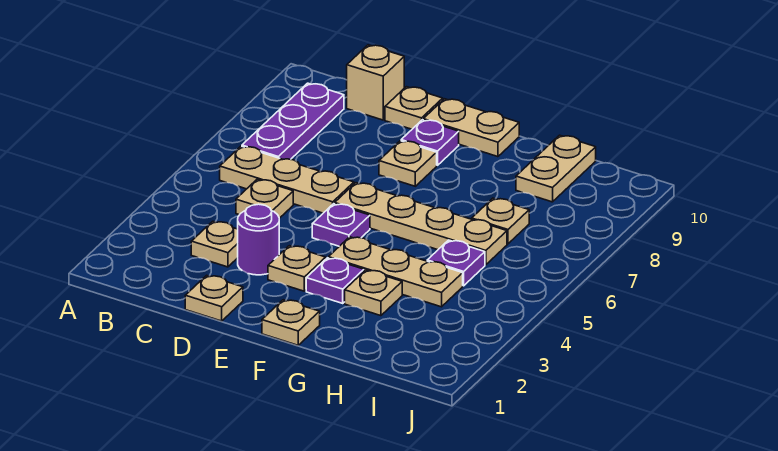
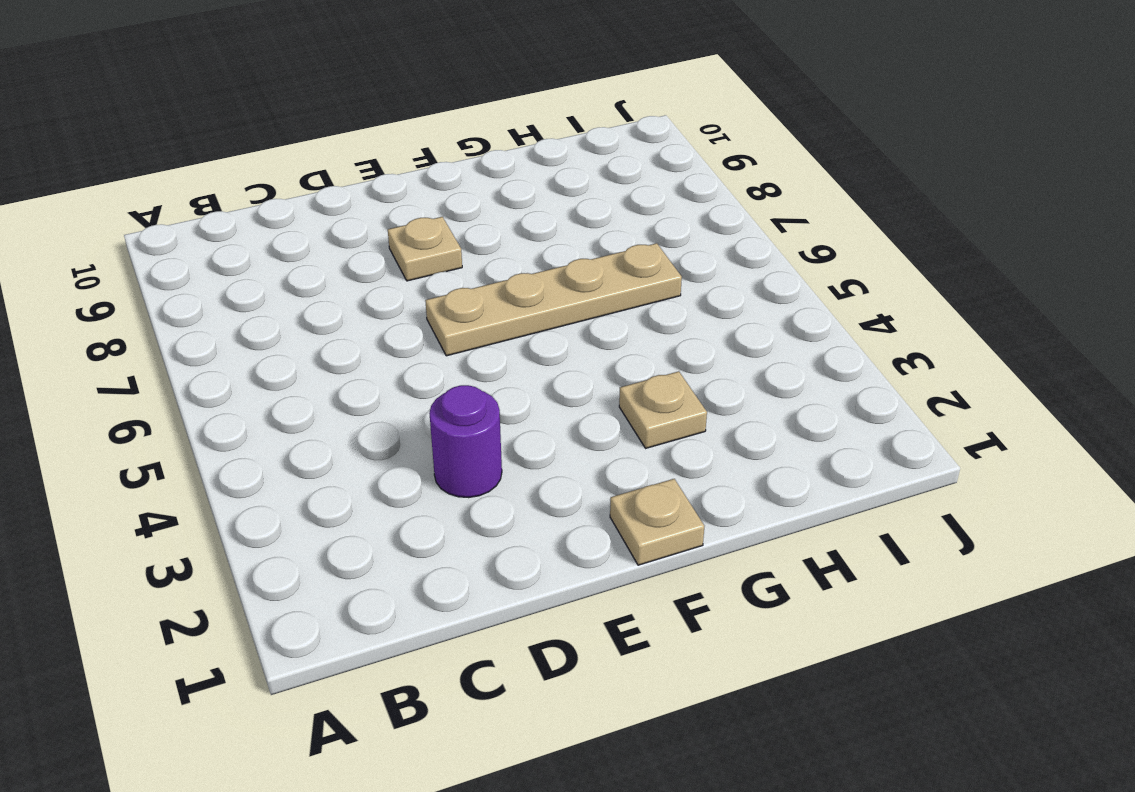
none -> tan 1x3 plate [220,146,354,213]
none -> purple 1x3 plate [242,83,344,159]
none -> tan 1x1 plate [191,221,238,267]

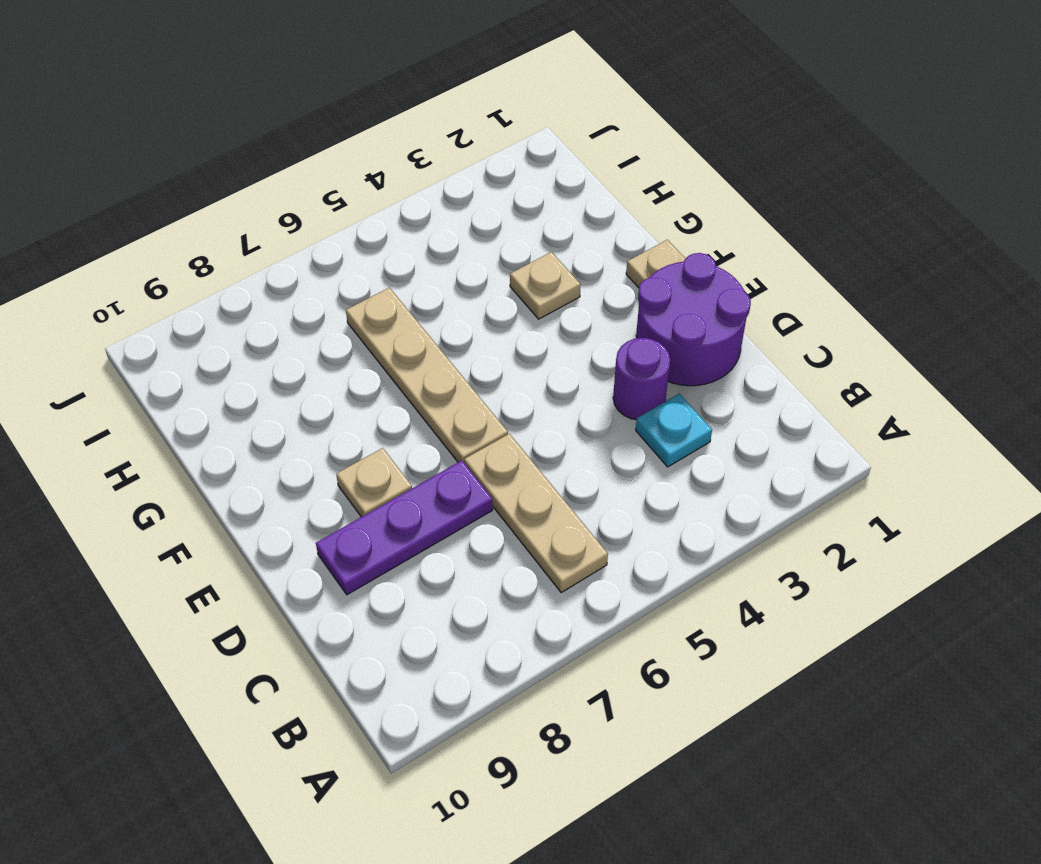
cyan 1x1 plate [636,394,712,467] -> tan 1x1 plate [191,221,238,267]
purple 2x2 round brick [636,253,751,386] -> tan 1x1 plate [185,275,243,321]
purple 1x3 plate [316,461,493,595] -> purple 1x3 plate moved to [242,83,344,159]
none -> tan 1x1 plate [236,179,293,218]
none -> tan 1x1 brick [347,45,404,120]
none -> tan 1x1 plate [385,87,443,129]

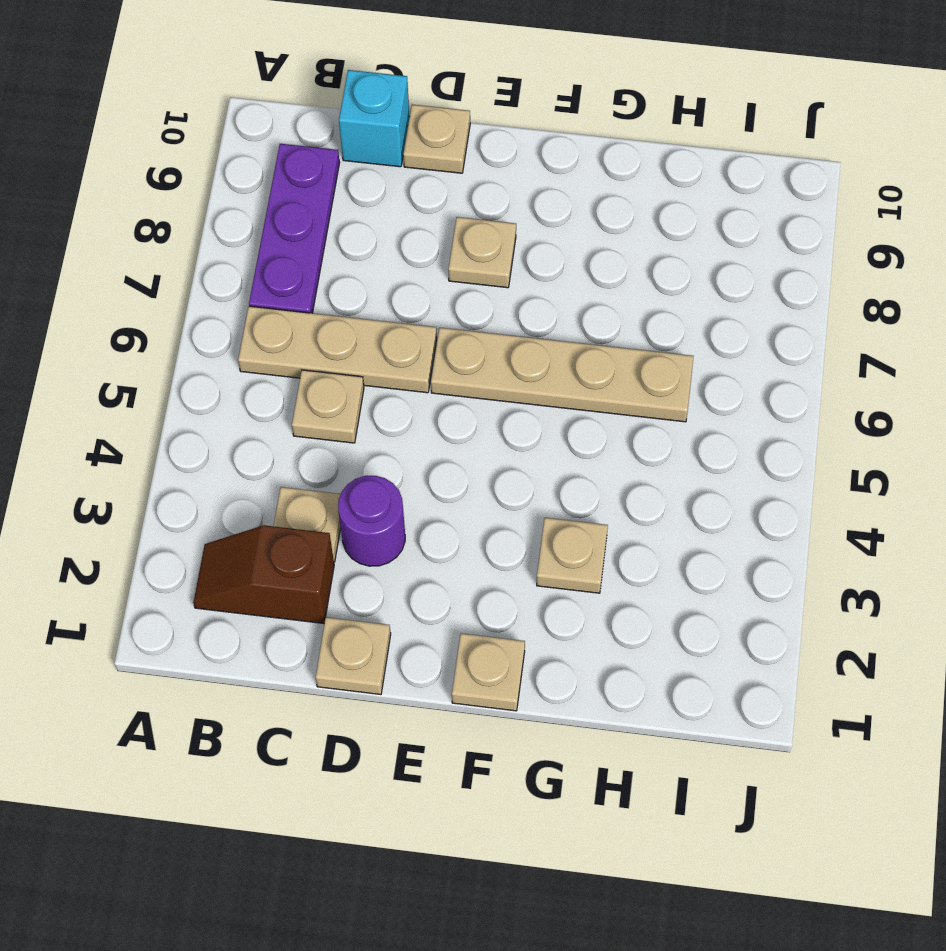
brown 1x2 slope [193,525,334,623] -> none
cyan 1x1 brick [339,70,410,167] -> tan 1x1 brick [347,45,404,120]
none -> tan 1x1 plate [268,246,326,291]
none -> purple 1x1 plate [312,204,370,246]
none -> purple 1x1 plate [401,120,459,165]

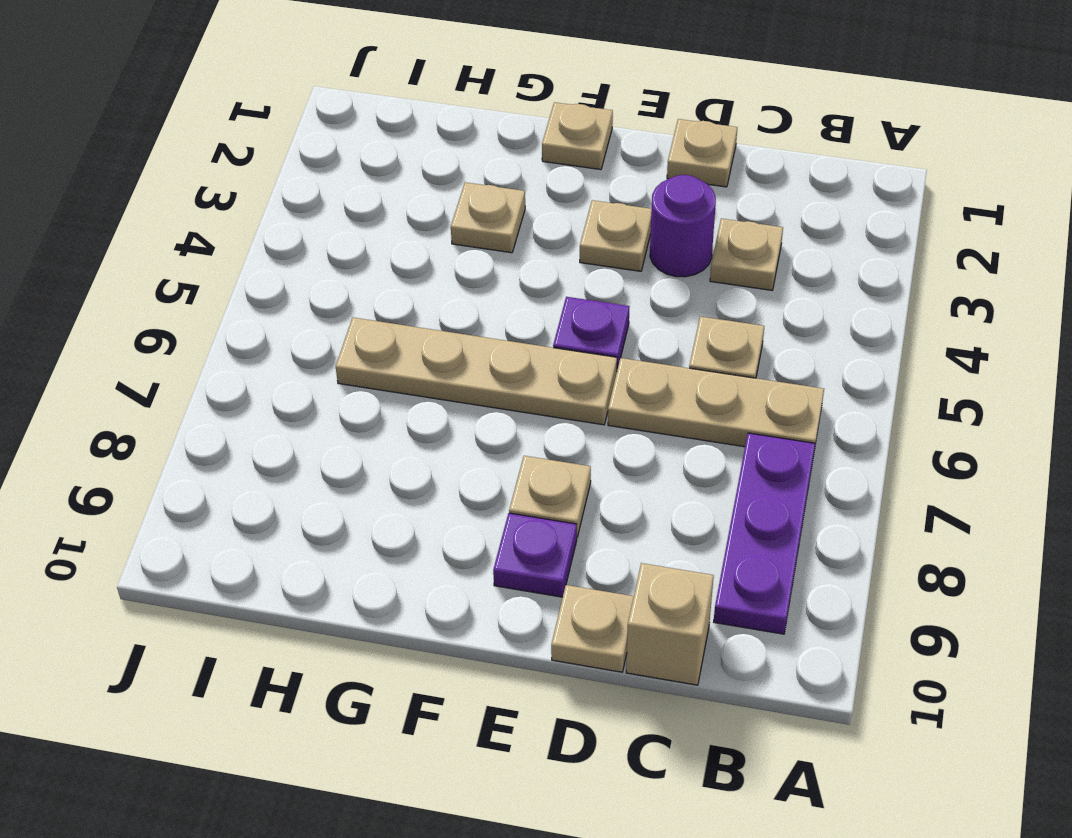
none -> tan 1x2 plate [423,99,519,157]
none -> purple 1x1 plate [306,258,364,303]
none -> tan 1x3 plate [329,237,463,307]

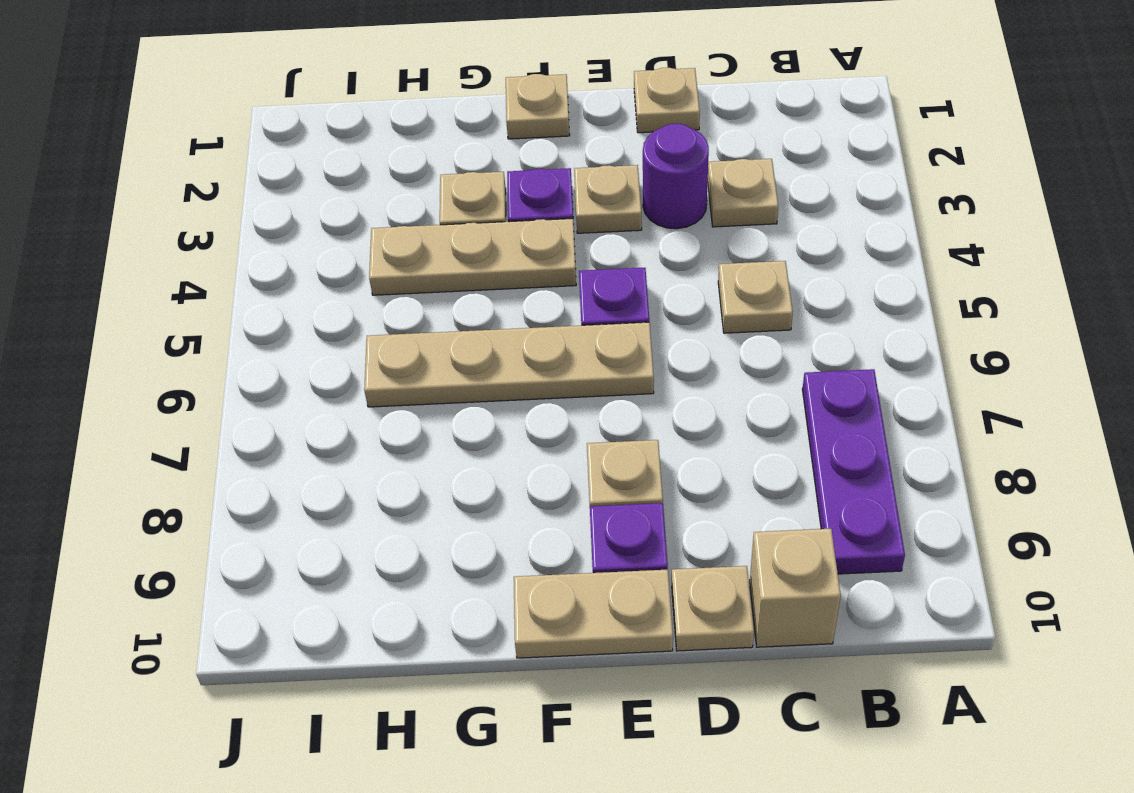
none -> tan 1x3 plate [220,146,354,213]
none -> purple 1x1 plate [427,240,485,286]
none -> tan 1x1 plate [472,198,529,244]

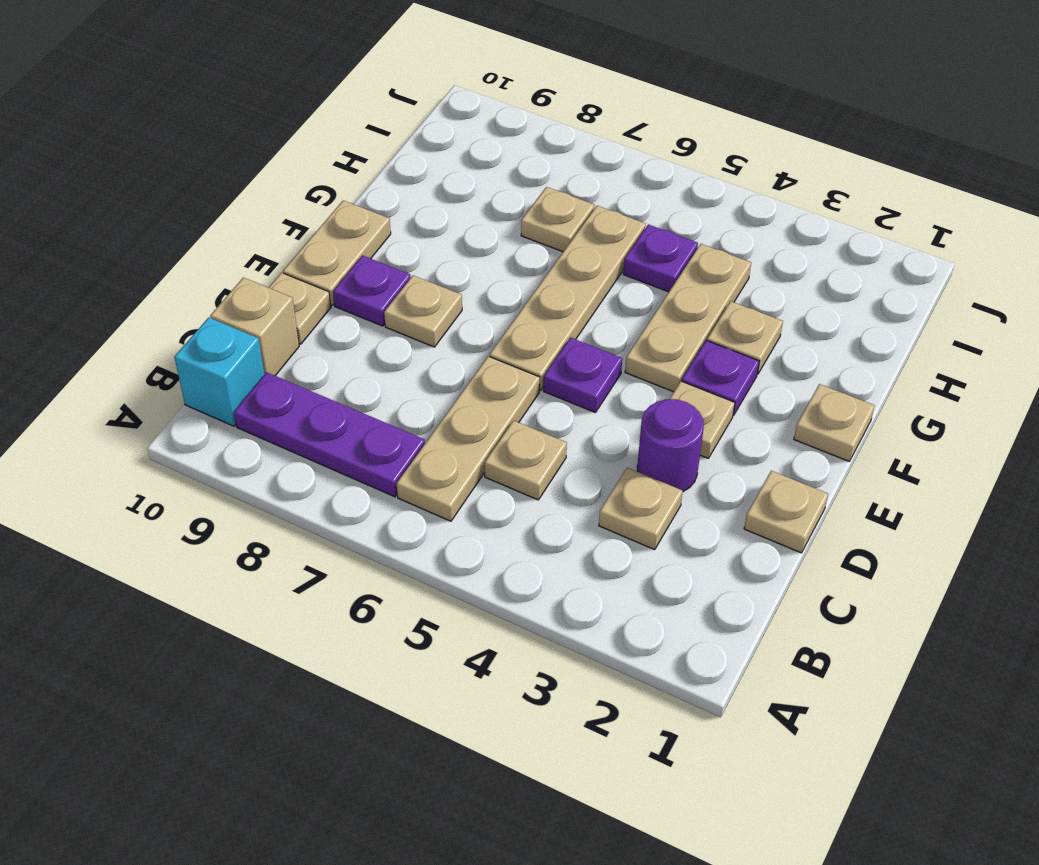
cyan 1x1 brick [174,317,265,426] -> none
none -> tan 1x2 plate [516,135,596,202]

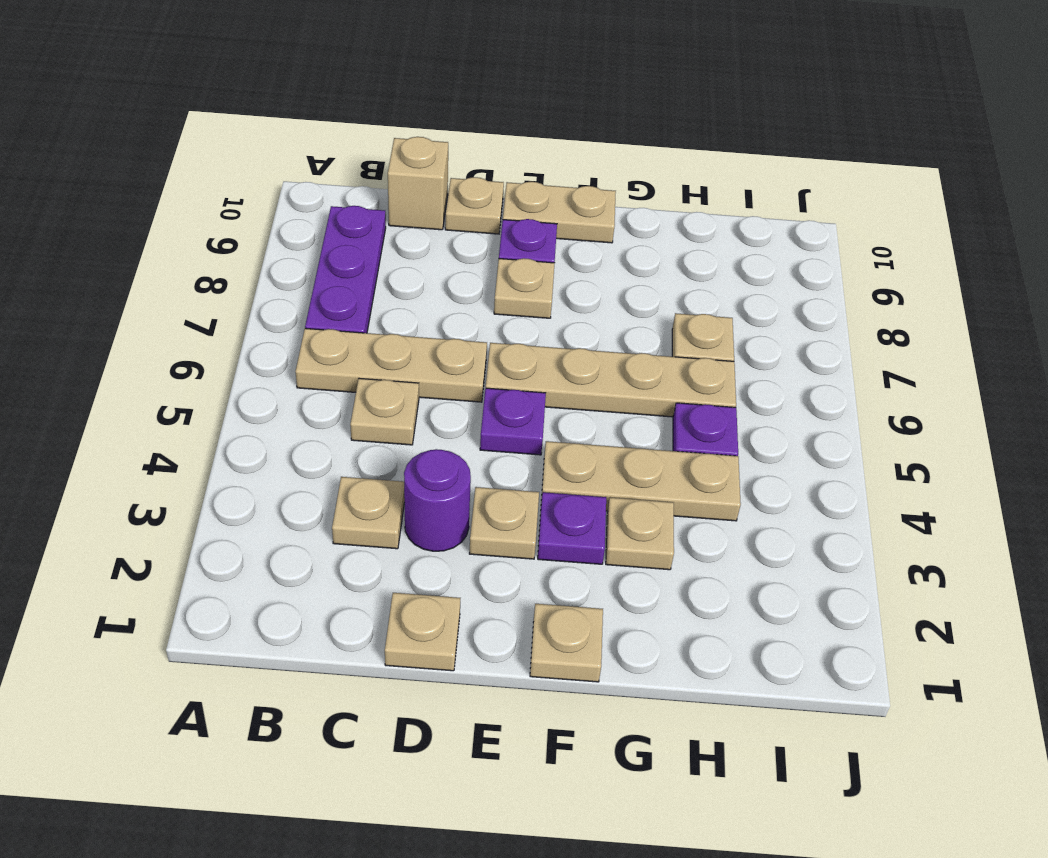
none -> tan 1x2 plate [516,135,596,202]

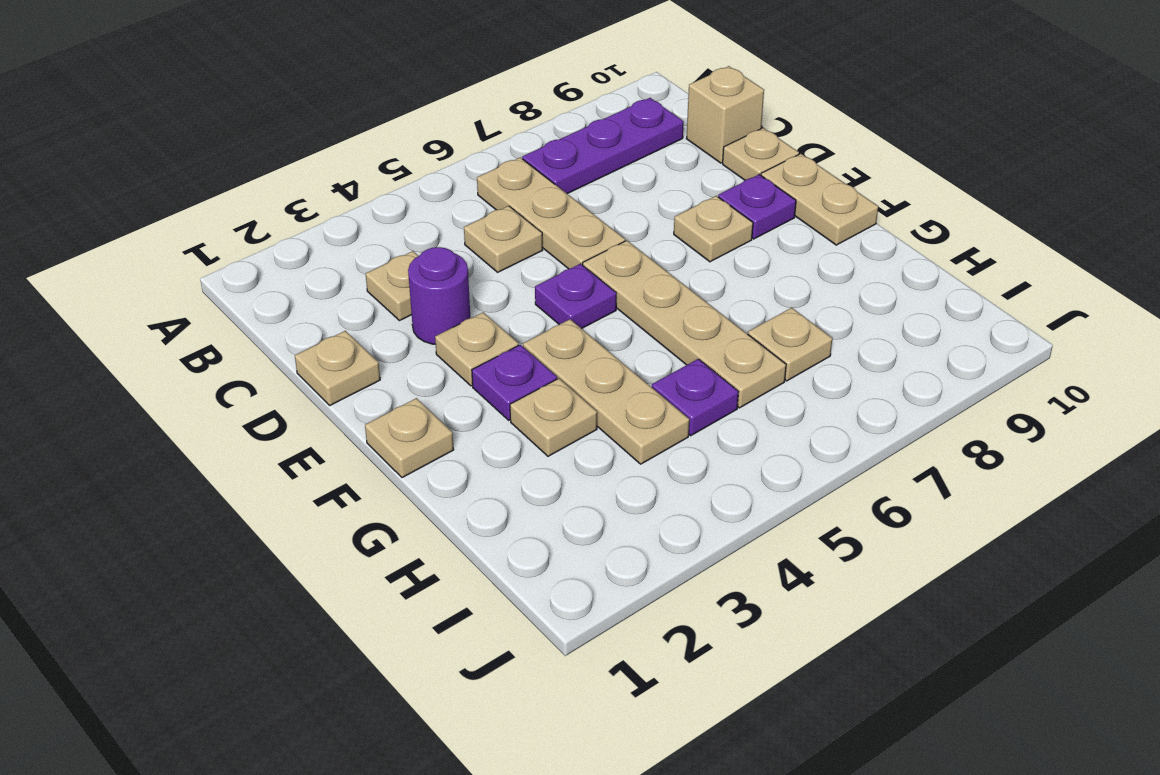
none -> tan 1x2 plate [516,135,596,202]

